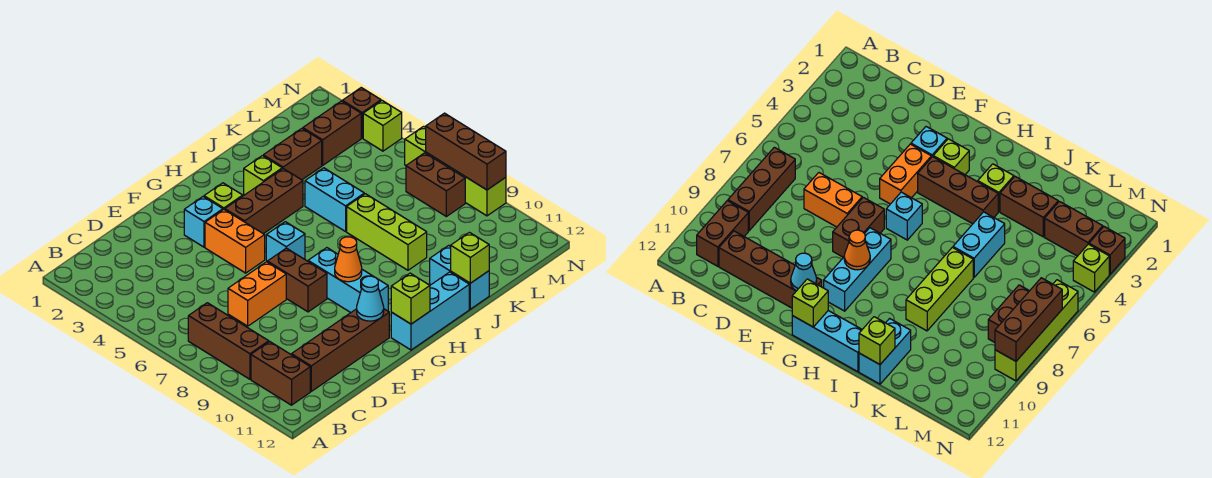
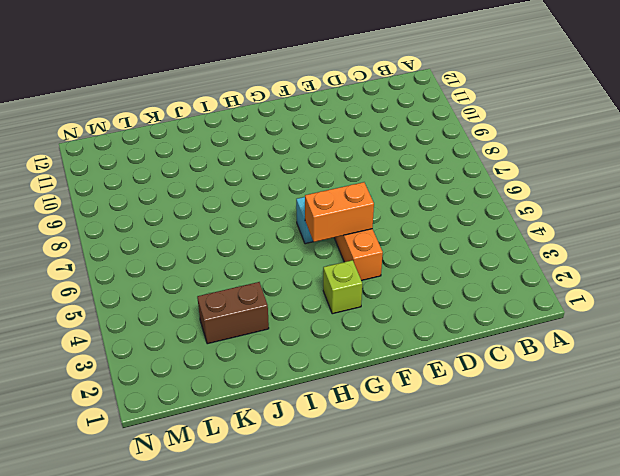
orange 1x2 brick [305,182,374,242] -> orange 1x2 brick moved to [228,262,286,326]
none -> brown 1x3 brick [188,303,269,379]
none -> brown 1x2 brick [251,342,310,405]
none -> brown 1x4 brick [291,309,389,391]

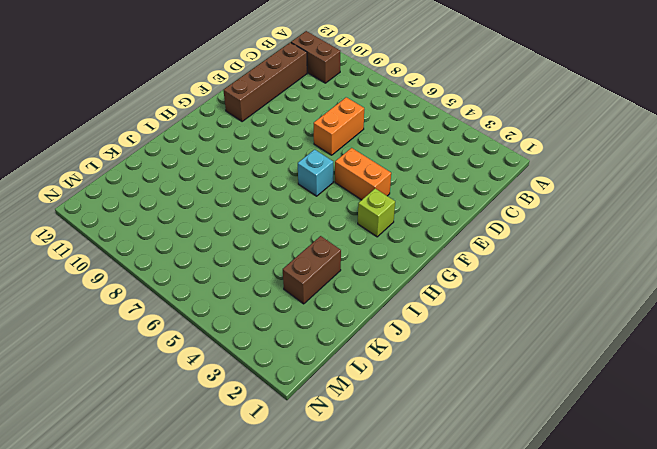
none -> brown 1x3 brick [188,303,269,379]
none -> cyan 1x1 brick [184,197,223,247]
none -> brown 1x2 brick [268,248,327,312]

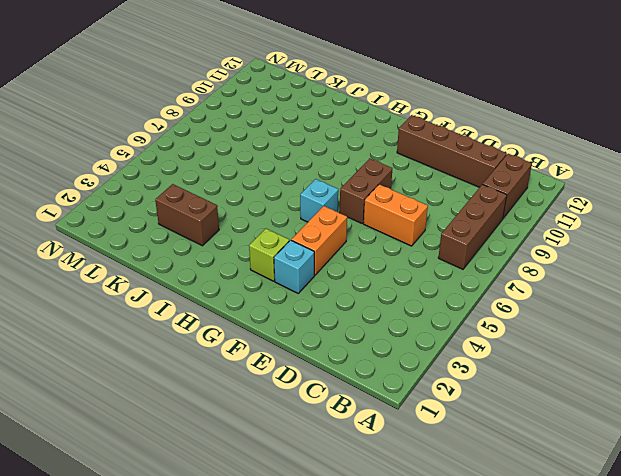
none -> brown 1x3 brick [225,169,303,234]
none -> cyan 1x3 brick [308,248,388,313]
none -> cyan 1x3 brick [391,272,469,350]

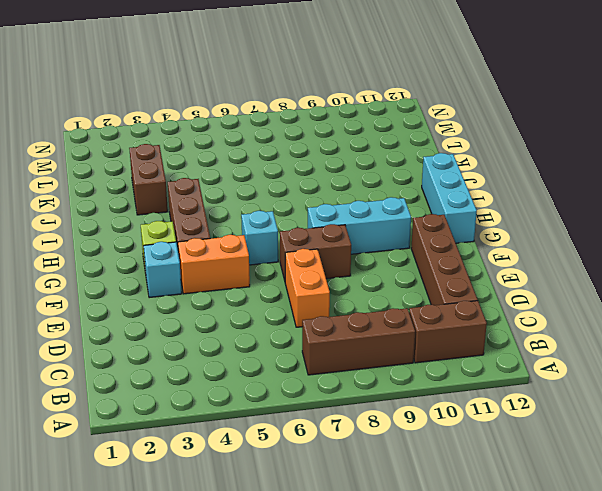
none -> lime 1x1 brick [244,156,282,195]
none -> cyan 1x2 brick [305,168,364,231]
none -> lime 1x3 brick [347,194,427,270]

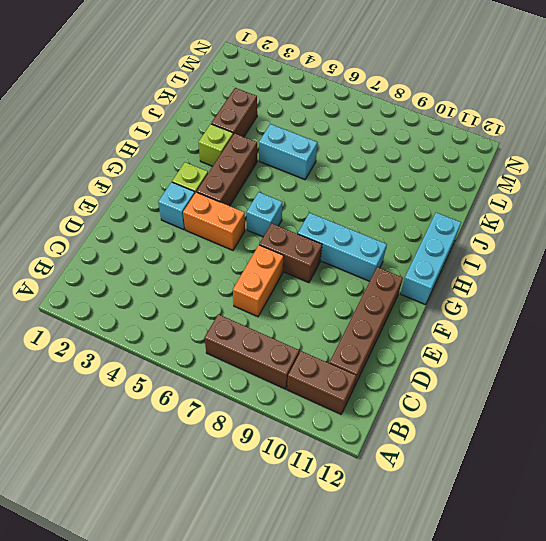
none -> lime 1x3 brick [347,194,427,270]
none -> cyan 1x2 brick [430,245,489,309]
none -> brown 1x2 brick [303,101,361,165]

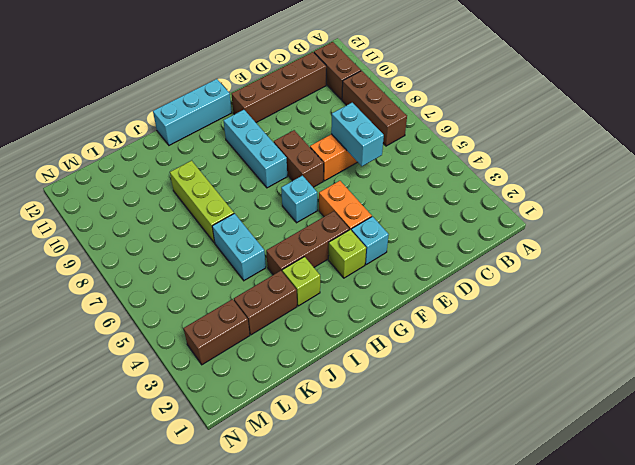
cyan 1x2 brick [331,103,384,166] -> cyan 1x2 brick moved to [430,245,489,309]
none -> brown 1x2 brick [406,153,465,217]
none -> brown 1x1 brick [342,88,381,138]
none -> lime 1x1 brick [363,101,402,151]

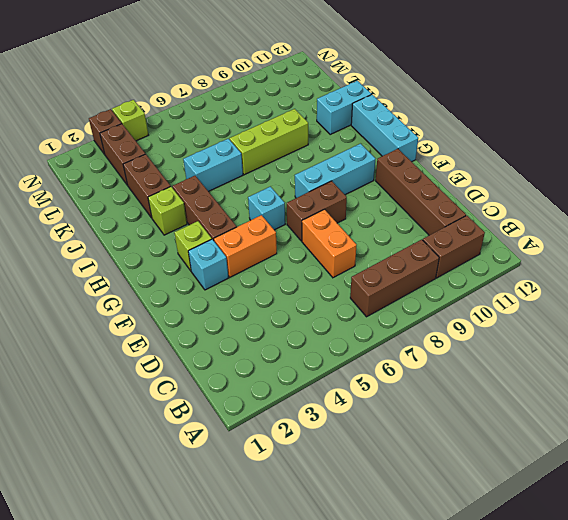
none -> brown 1x2 brick [406,153,465,217]
none -> lime 1x4 brick [405,126,506,216]
none -> cyan 1x1 cone [357,276,384,321]

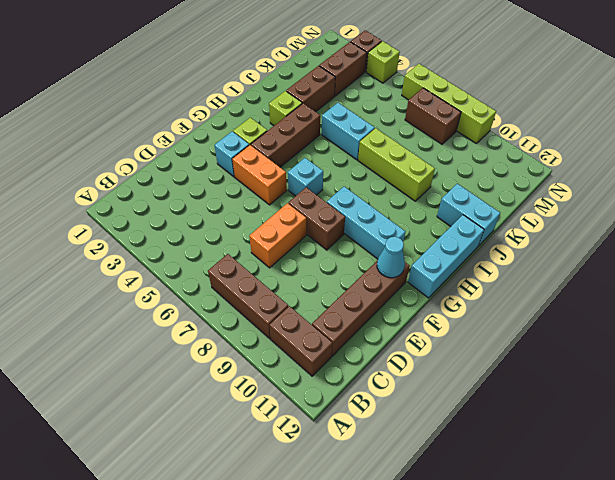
none -> orange 1x1 cone [335,237,362,282]
none -> lime 1x1 brick [391,273,430,324]
none -> lime 1x1 brick [451,232,489,283]

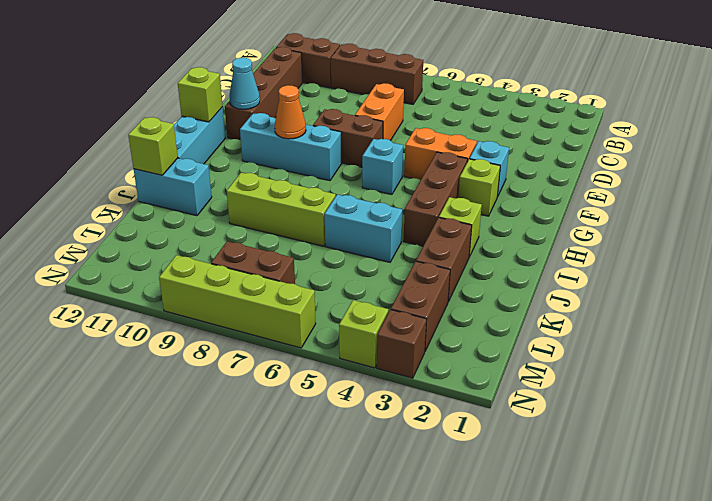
none -> brown 1x3 brick [426,113,506,190]

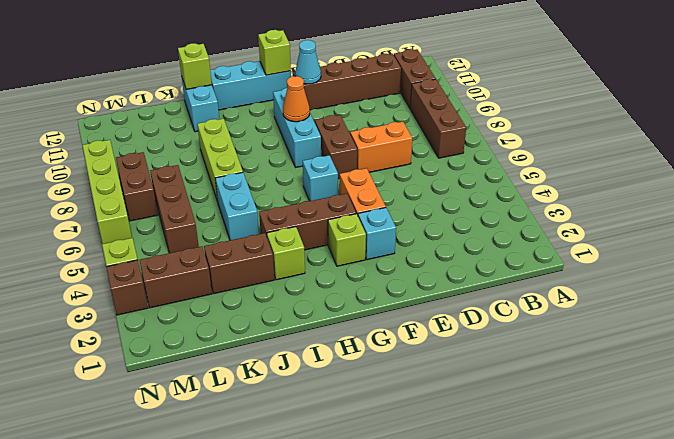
brown 1x3 brick [150,165,199,253] -> brown 1x3 brick moved to [426,113,506,190]

